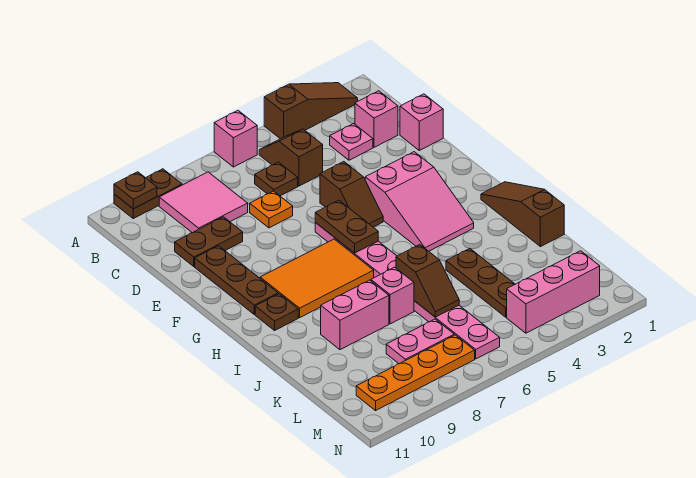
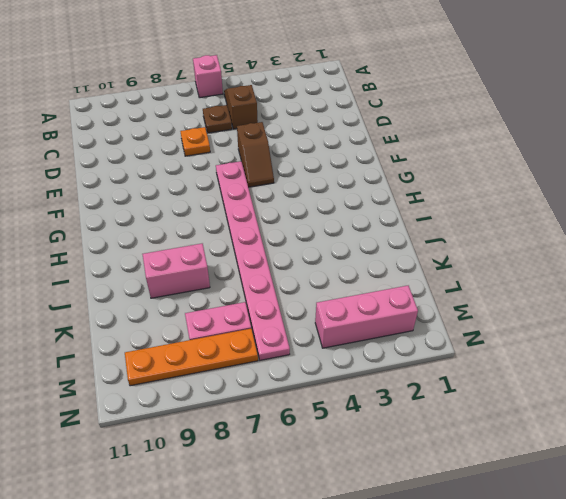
none -> brown 1x3 slope [264,83,358,139]
none -> brown 1x2 plate [114,169,182,218]
none -> pink 2x2 tile [159,172,248,233]

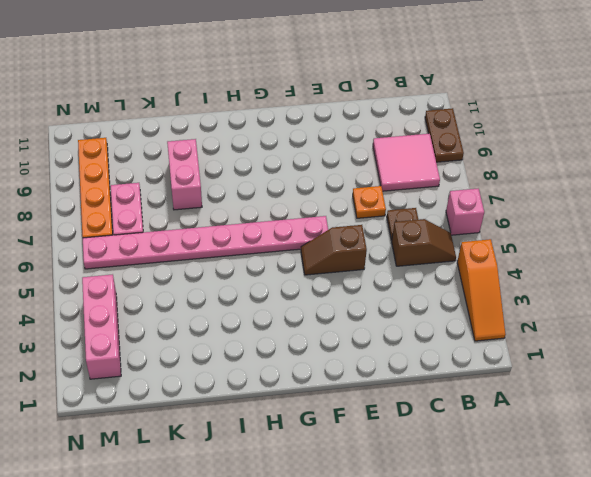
orange 1x3 slope [457,239,506,341] -> brown 1x3 slope [264,83,358,139]
none -> pink 1x1 brick [355,91,398,147]
none -> pink 1x1 plate [330,124,373,160]
none -> pink 1x1 brick [400,94,443,150]

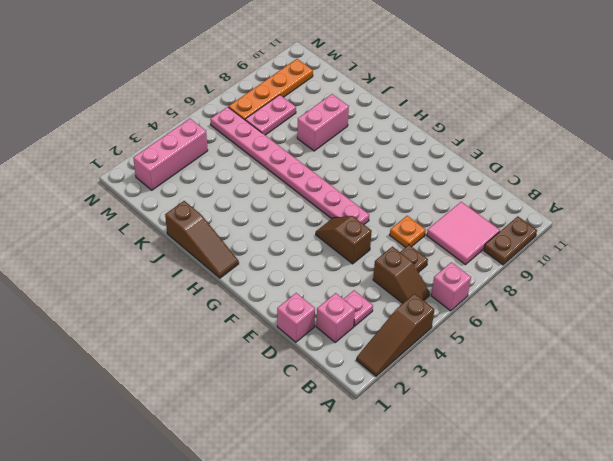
none -> brown 1x2 plate [175,217,243,266]
none -> brown 1x3 plate [195,246,278,315]
none -> pink 2x3 slope [365,152,474,251]

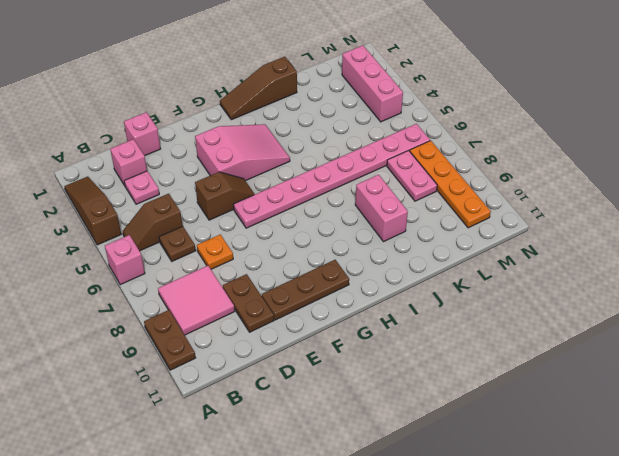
none -> orange 2x3 tile [260,239,374,318]
none -> brown 1x1 plate [255,294,298,330]
none -> brown 1x3 plate [446,249,515,317]

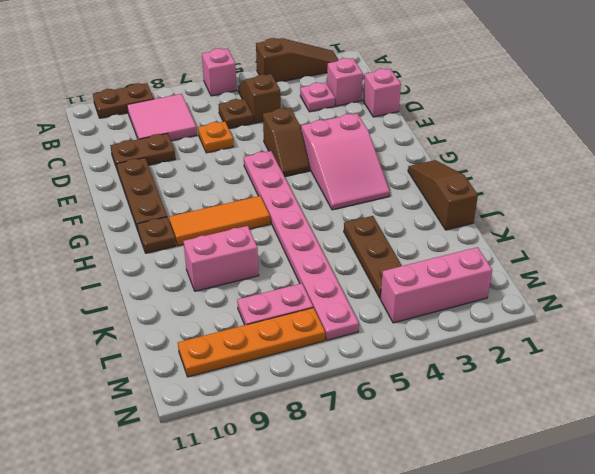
orange 1x3 tile [169,196,270,246] -> orange 2x3 tile [260,239,374,318]
none -> pink 1x1 brick [371,267,414,324]
none -> brown 1x1 plate [114,172,157,209]
none -> brown 1x2 plate [315,200,378,253]

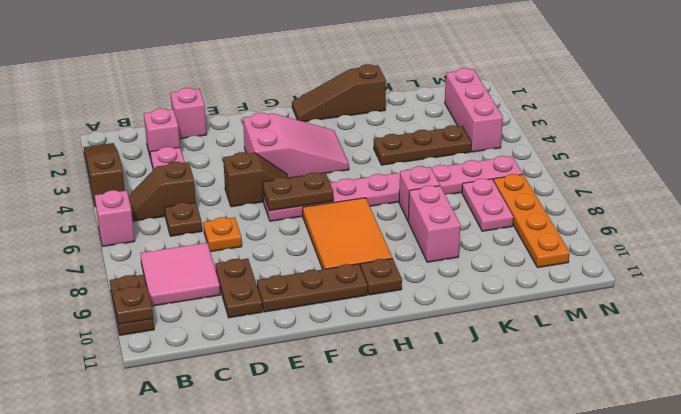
none -> brown 1x2 slope [396,245,459,317]

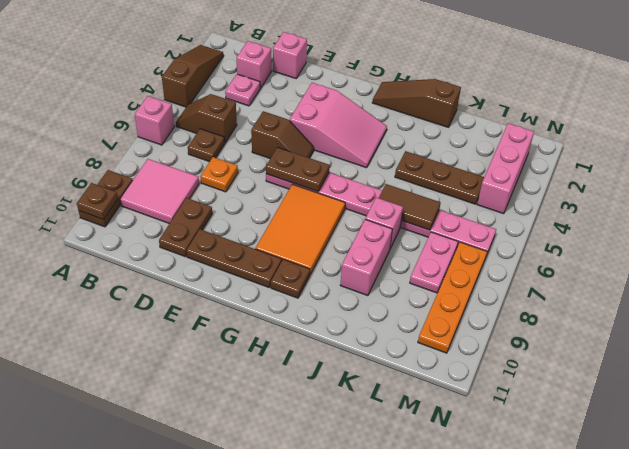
brown 1x2 tile [379,184,440,230] -> brown 1x2 slope [396,245,459,317]

